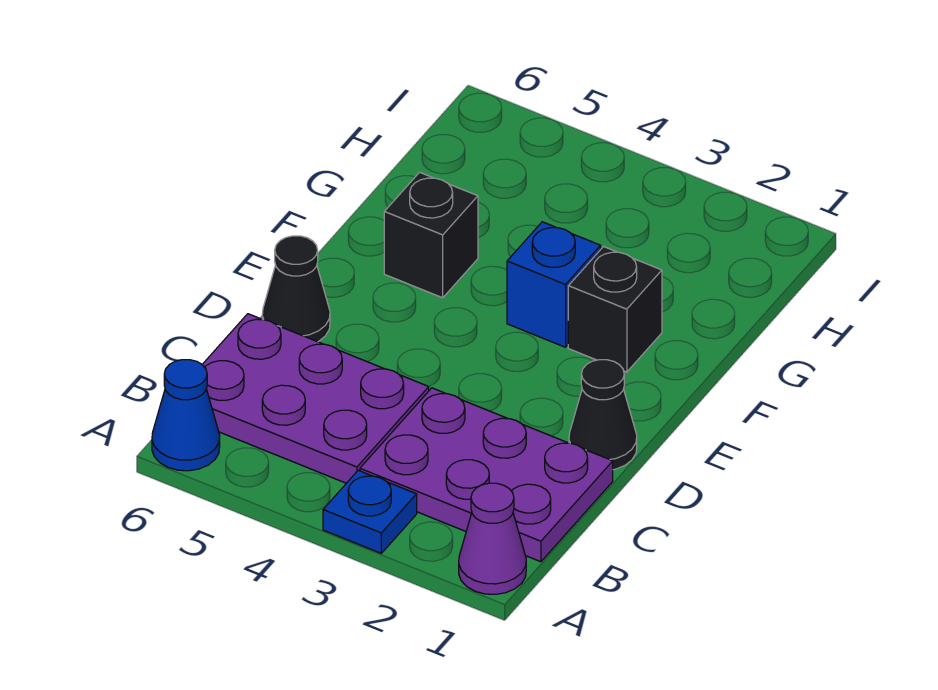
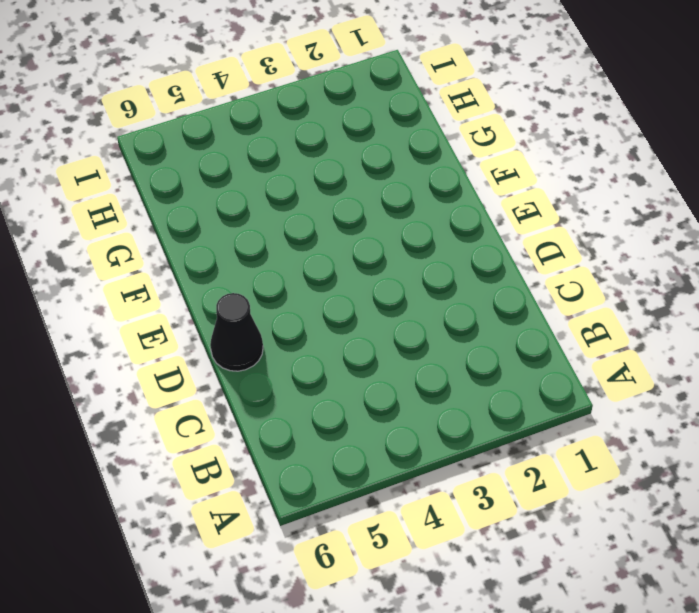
none -> purple 1x1 cone [459,483,526,594]
none -> blue 1x1 plate [323,470,417,553]

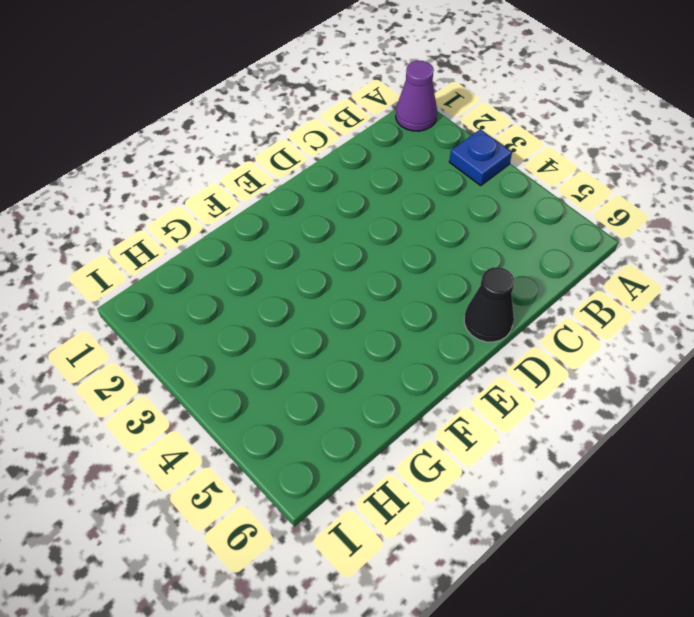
none -> blue 1x1 cone [152,360,220,471]
none -> purple 2x3 plate [360,388,613,562]

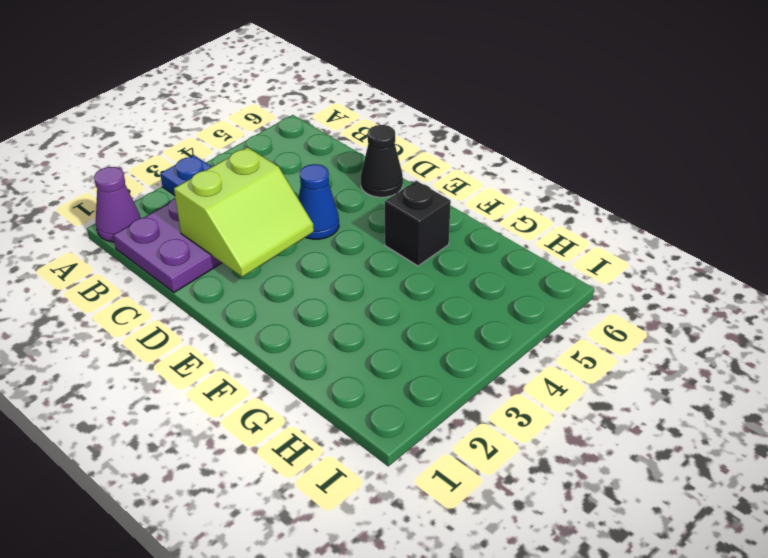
lime 2x2 slope [174,147,314,277] -> none
blue 1x1 cone [298,164,339,239] -> blue 1x1 cone moved to [152,360,220,471]
none -> purple 2x3 plate [202,314,429,483]
none -> black 1x1 cone [569,360,637,470]

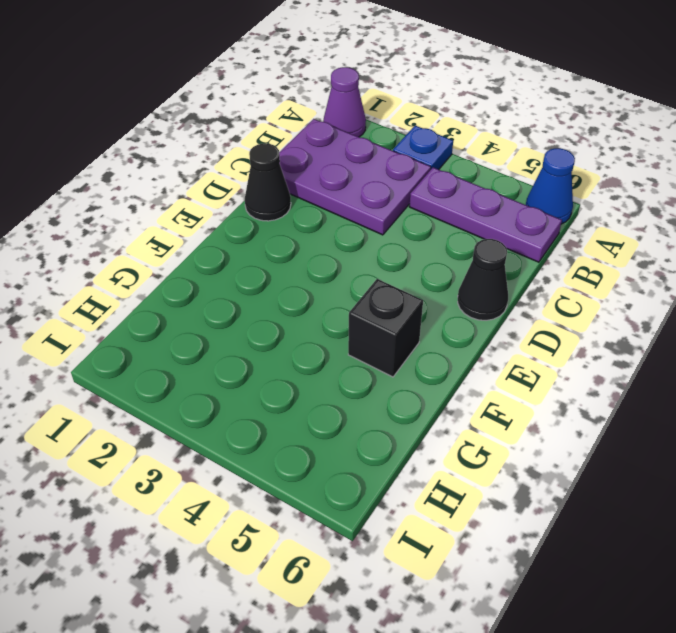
purple 1x3 plate [410,168,562,262] -> purple 2x3 plate [202,314,429,483]
none -> black 1x1 brick [568,247,662,372]
none -> blue 1x1 brick [507,222,601,347]

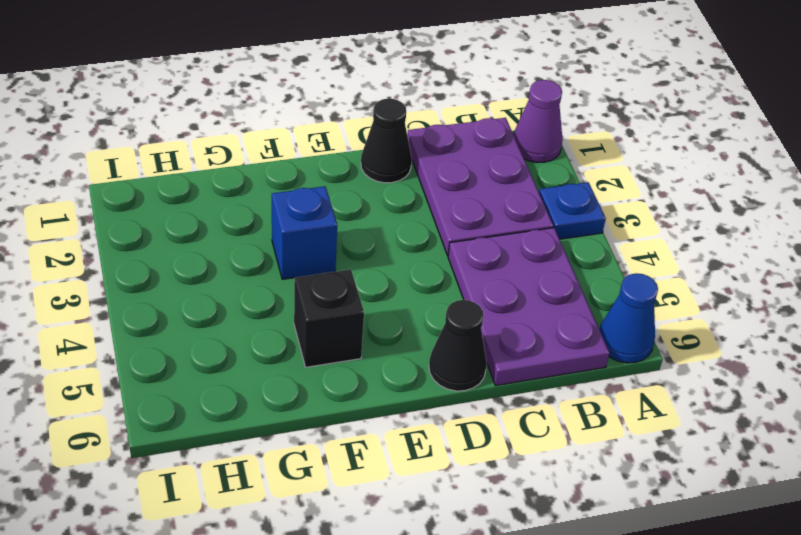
none -> black 1x1 brick [568,247,662,372]

